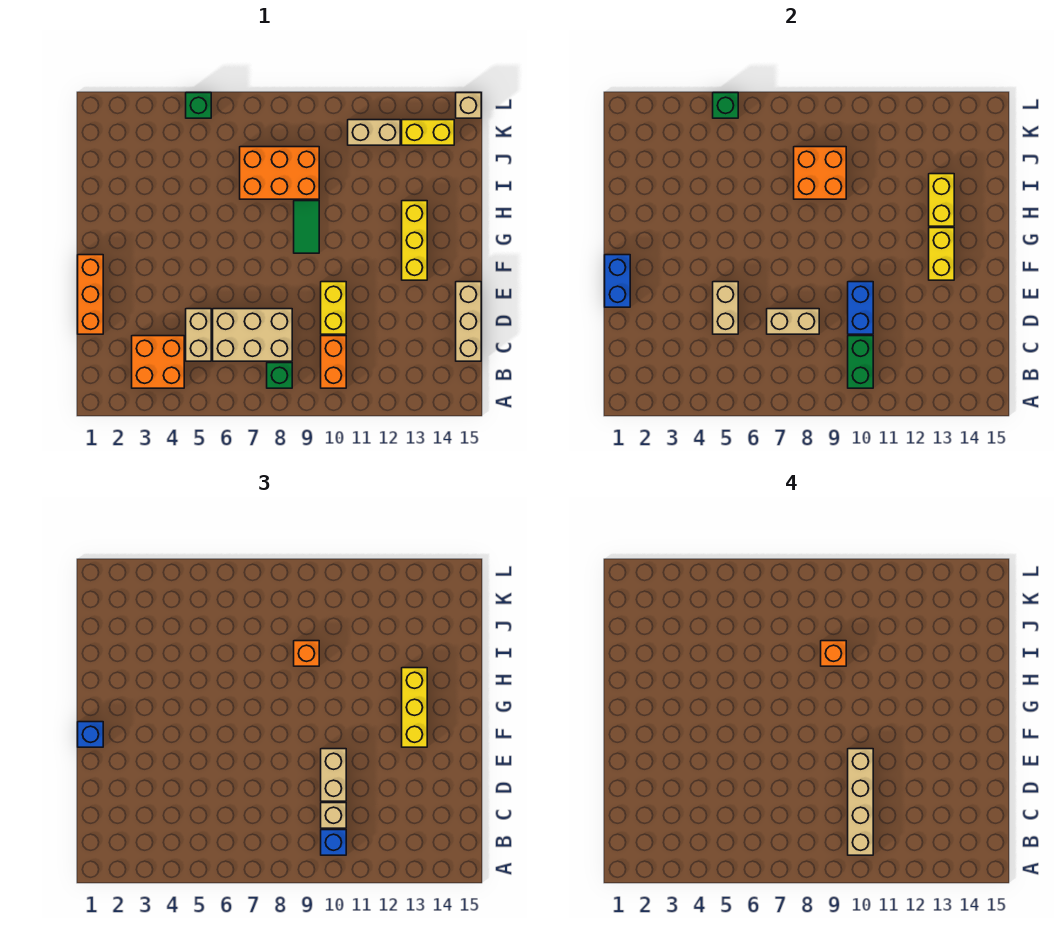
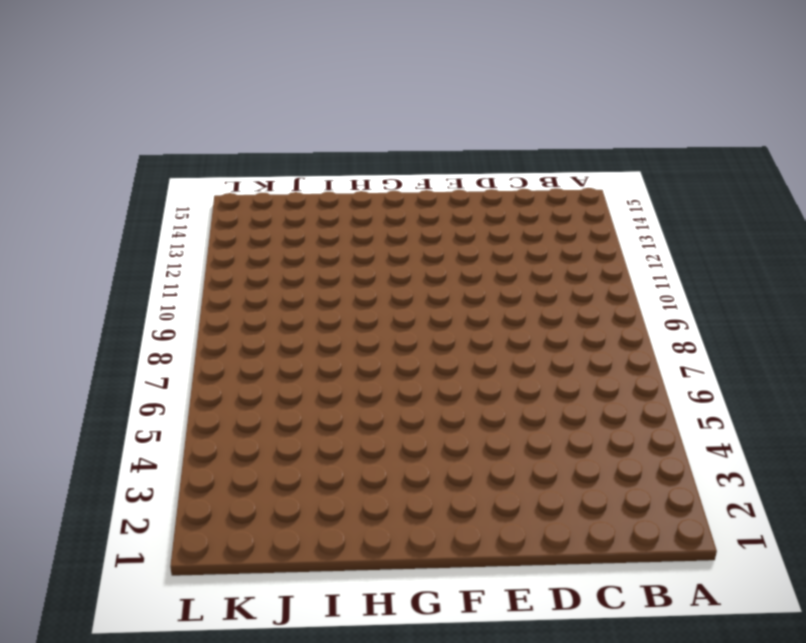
none -> orange 2x2 brick [132,336,184,388]
none -> green 1x1 brick [267,363,292,388]
none -> orange 1x2 brick [321,336,346,388]
none -> tan 1x2 brick [186,309,211,361]

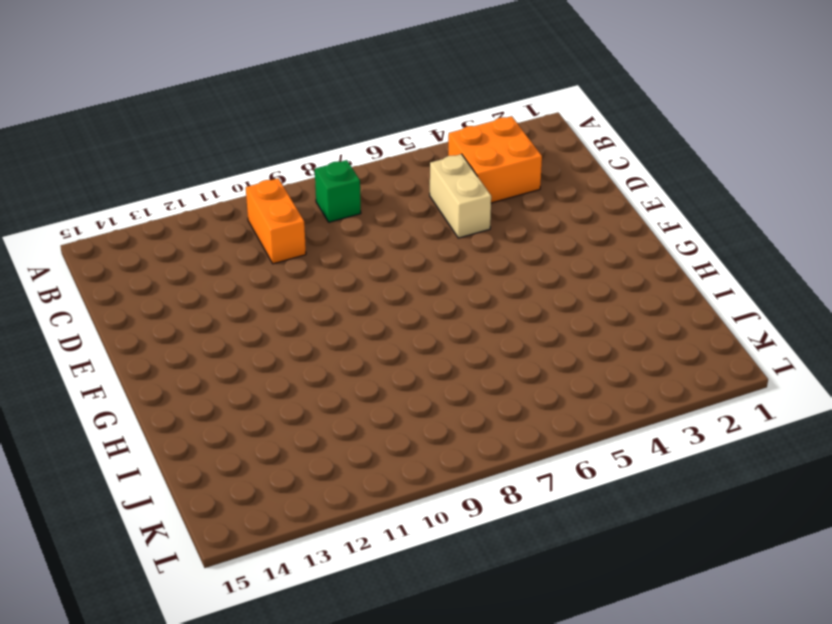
none -> tan 2x3 brick [213,309,292,361]
none -> tan 1x3 brick [456,282,481,361]
none -> orange 1x3 brick [78,255,103,334]
none -> yellow 1x2 brick [321,282,346,334]

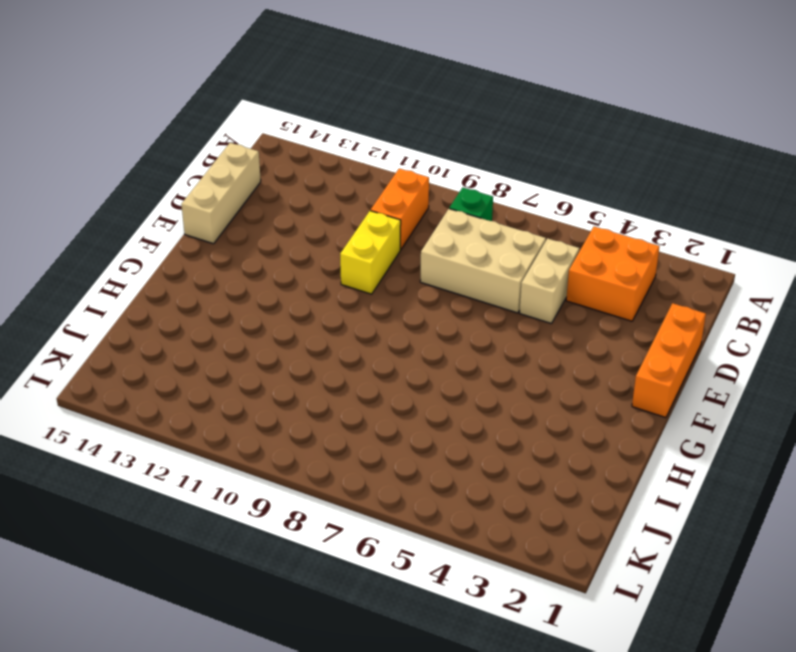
none -> yellow 1x3 brick [402,201,427,280]
none -> green 1x2 tile [294,201,319,253]
none -> orange 2x3 brick [240,147,319,199]
none -> tan 1x2 brick [348,120,400,145]

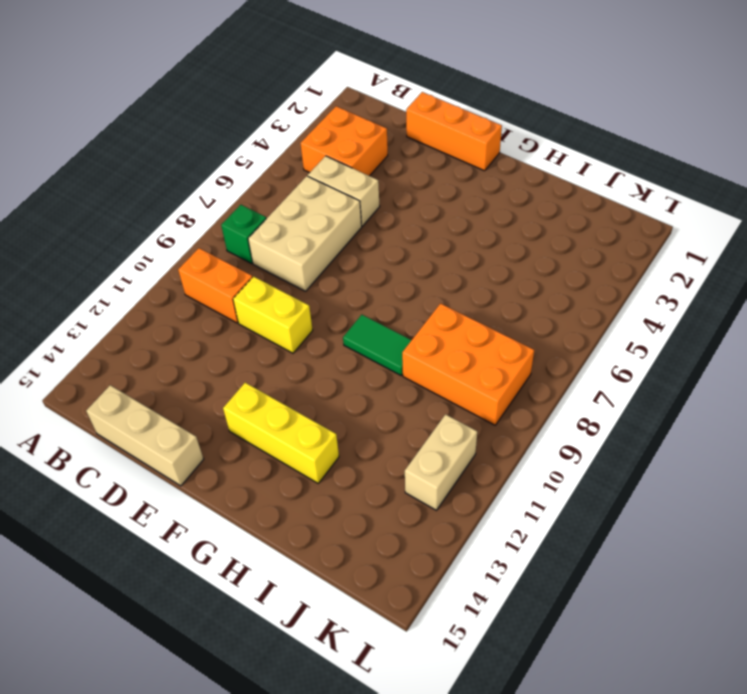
orange 2x3 brick [402,303,534,425] -> orange 2x3 brick turned to [240,147,319,199]
none -> yellow 1x2 brick [402,120,454,145]
none -> green 1x1 brick [186,93,211,118]
none -> tan 1x1 brick [456,93,481,118]
none -> green 1x2 brick [848,336,873,388]

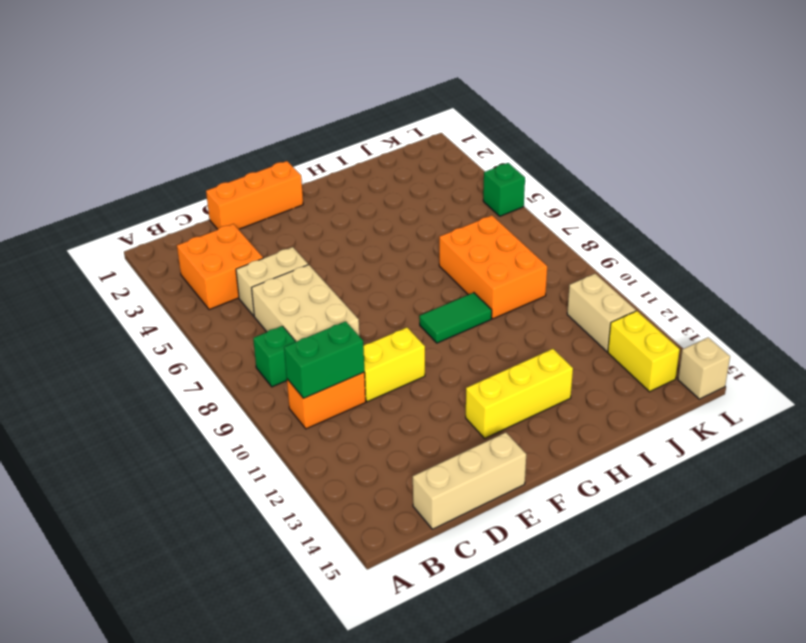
none -> tan 1x2 brick [713,282,738,334]
none -> tan 1x2 brick [767,309,819,334]
none -> blue 1x2 brick [848,282,873,334]
none -> blue 1x2 brick [605,255,630,307]

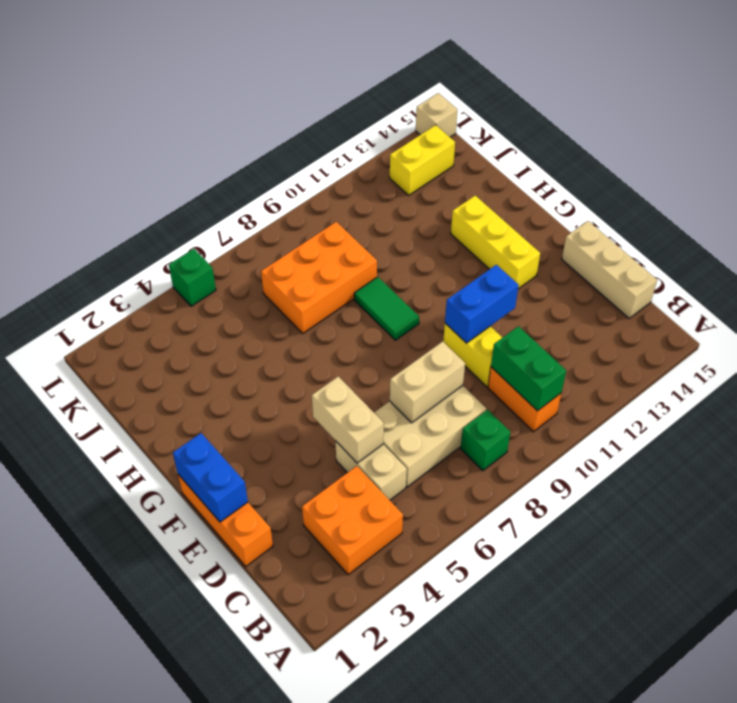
blue 1x2 brick [445,265,519,343] -> blue 1x2 brick turned to [848,282,873,334]
none -> tan 1x2 brick [348,120,400,145]
none -> yellow 1x2 brick [929,228,954,280]
none -> yellow 1x2 brick [929,174,954,226]
none -> orange 2x2 brick [794,147,846,199]

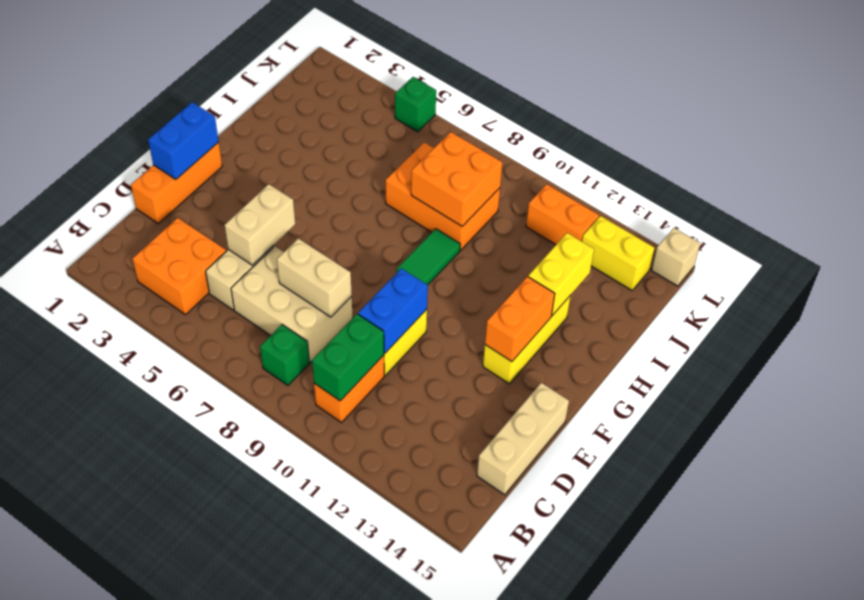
orange 1x2 brick [485,276,555,362] -> yellow 1x2 brick [929,228,954,280]
orange 1x2 brick [526,184,599,245] -> tan 1x2 brick [348,120,400,145]
none -> green 1x1 brick [713,93,738,118]
none -> blue 1x1 brick [321,830,346,855]
none -> tan 1x1 brick [321,803,346,828]
none -> tan 1x2 brick [321,749,346,801]

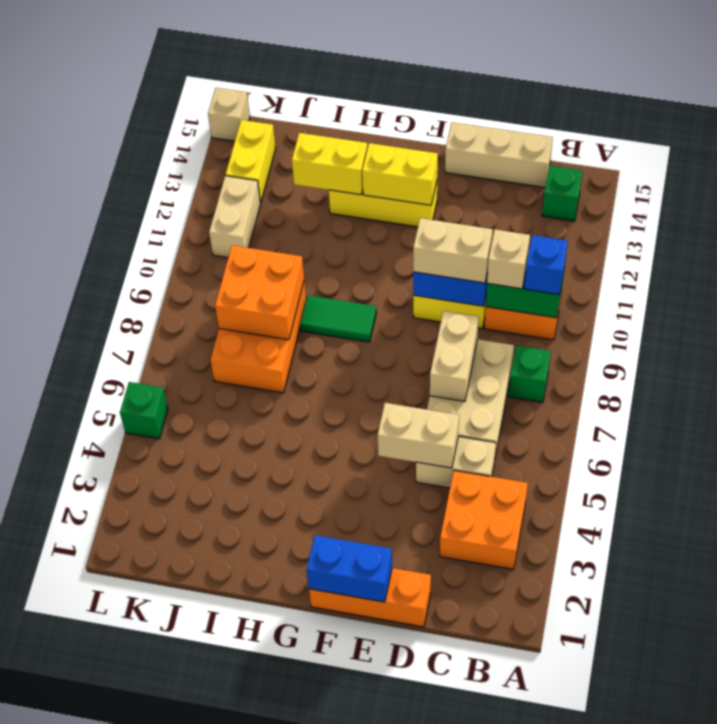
green 1x1 brick [542,166,582,221] -> green 1x1 brick moved to [713,93,738,118]
none -> blue 1x1 brick [78,722,103,747]
none -> yellow 1x3 brick [402,668,427,747]
none -> orange 1x1 brick [294,641,319,666]
none -> tan 1x4 brick [848,749,873,855]

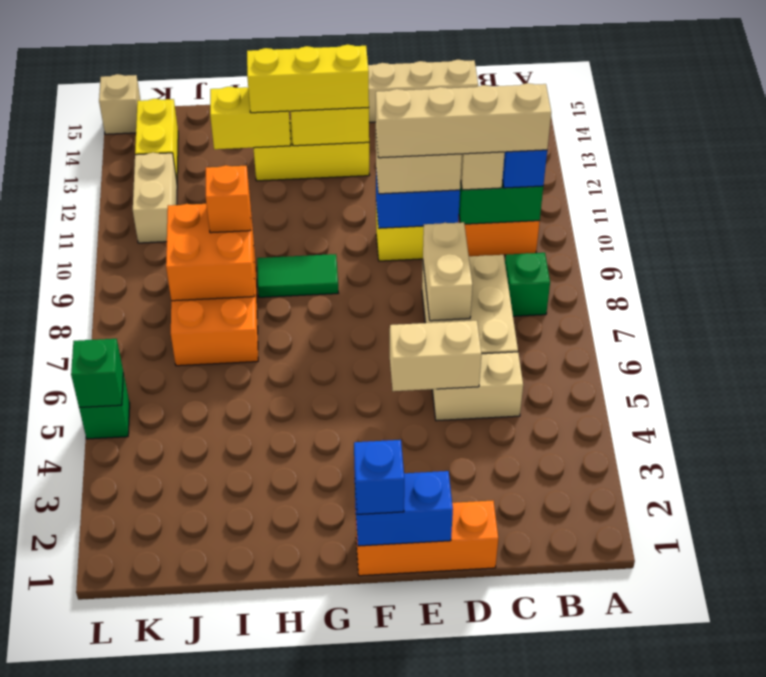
none -> orange 2x2 brick [132,336,184,388]
none -> orange 1x1 brick [821,641,846,666]

